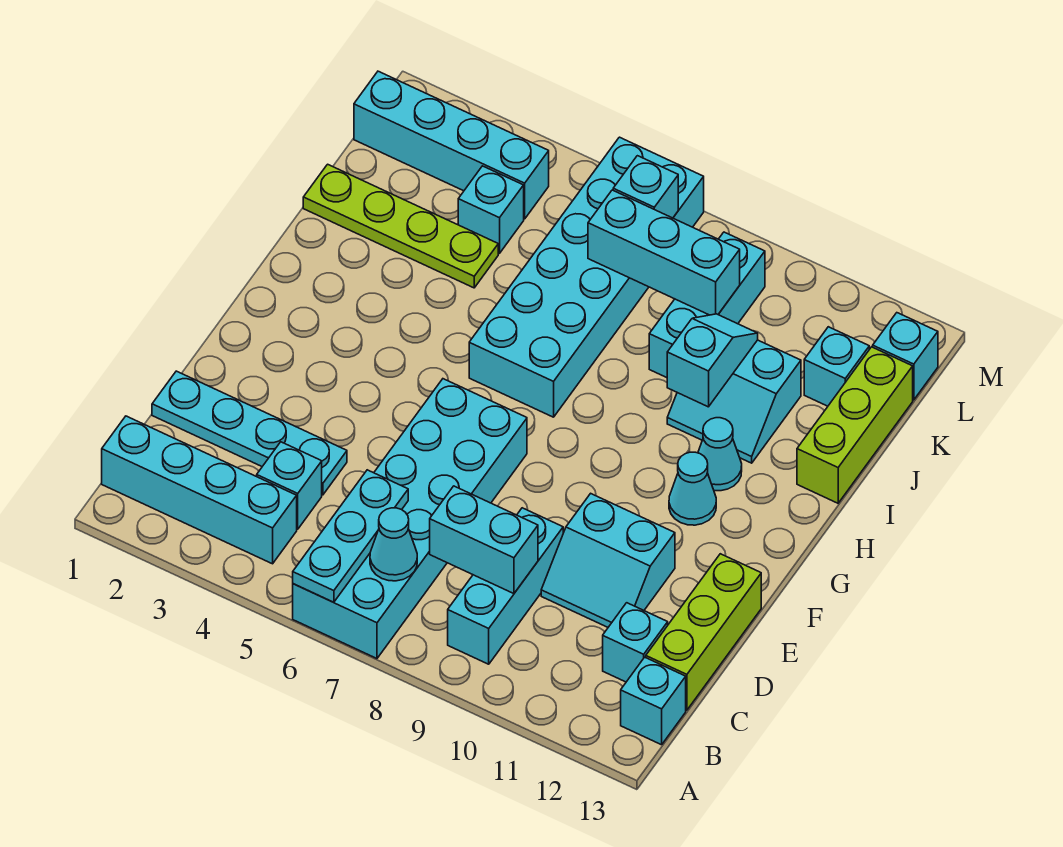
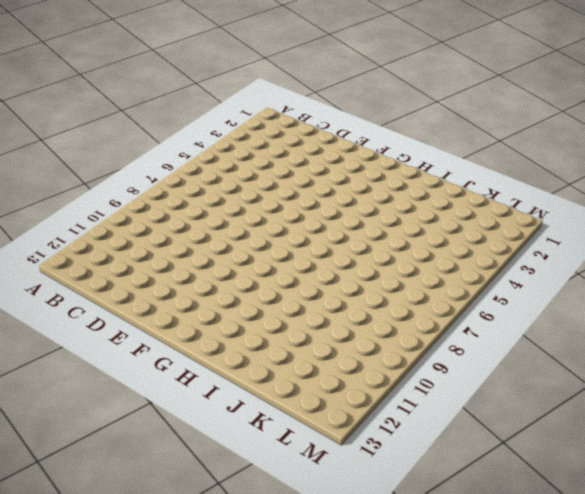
none -> cyan 2x6 brick [293,379,527,659]
none -> cyan 1x4 brick [102,416,297,564]
none -> cyan 1x3 brick [448,508,563,664]

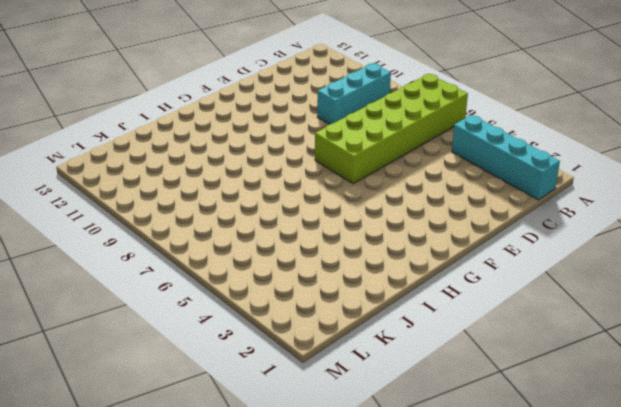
lime 2x6 brick [315,74,468,184] -> cyan 2x6 brick [293,379,527,659]
none -> cyan 1x1 brick [621,657,686,745]
none -> cyan 1x1 brick [257,442,322,529]
none -> cyan 1x1 brick [603,603,668,682]

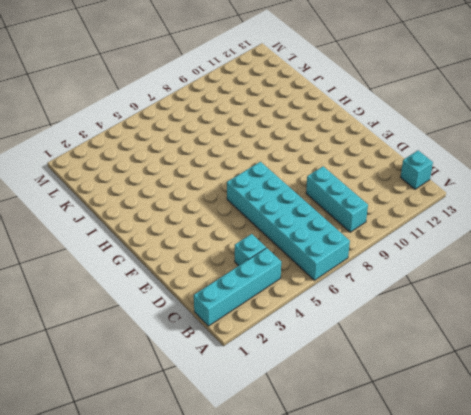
none -> cyan 1x1 brick [603,603,668,682]
none -> lime 1x3 brick [646,554,761,710]
none -> cyan 1x4 plate [152,371,347,495]

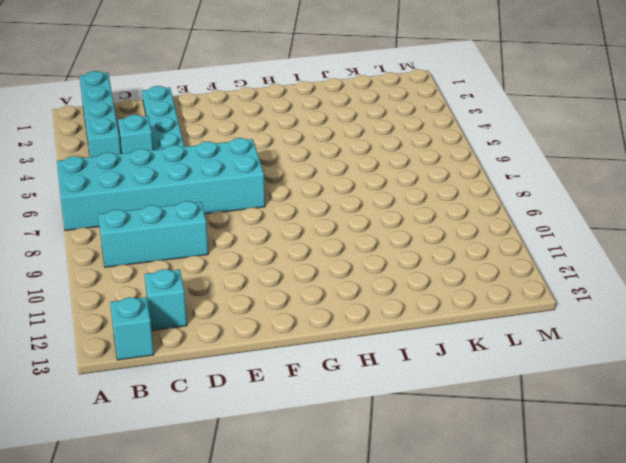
none -> lime 1x3 brick [646,554,761,710]
none -> cyan 2x2 slope [541,493,675,627]
none -> cyan 1x1 cone [669,452,716,525]

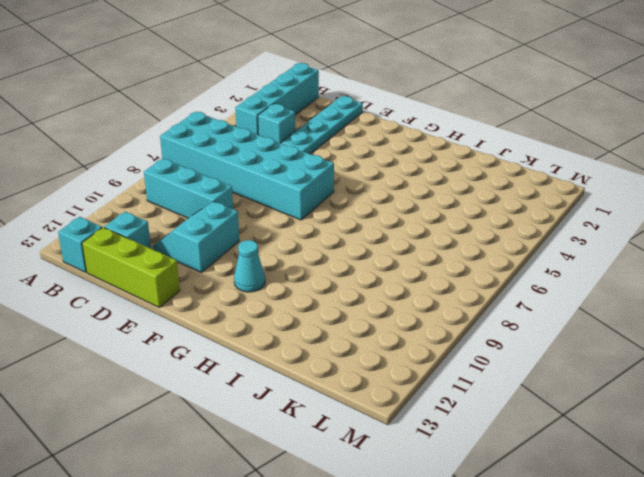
none -> cyan 2x6 brick [469,137,704,417]
none -> cyan 1x1 cone [698,418,742,491]
none -> cyan 2x2 slope [667,340,801,463]

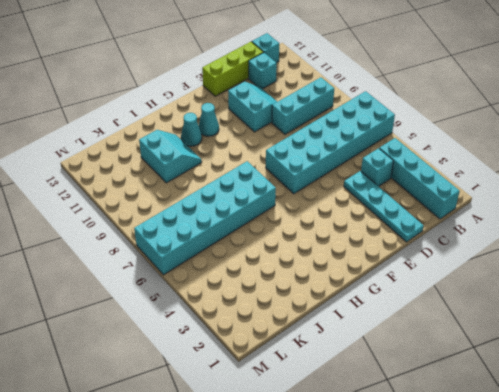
none -> lime 1x3 brick [797,347,913,503]
none -> lime 1x4 plate [303,164,498,288]
none -> cyan 1x3 brick [649,232,765,378]

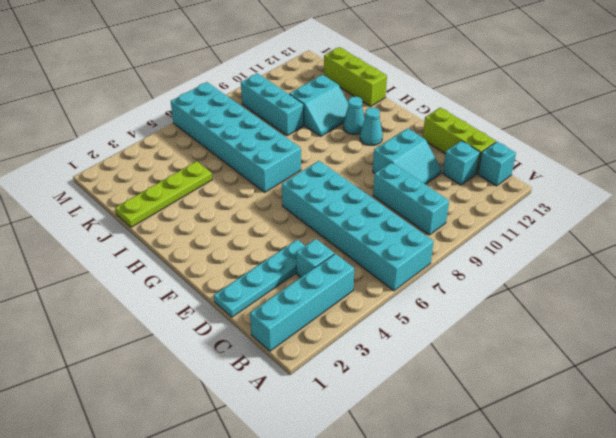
none -> cyan 1x1 brick [458,166,524,254]
none -> cyan 1x1 brick [804,327,869,406]
none -> cyan 1x4 brick [354,71,549,219]

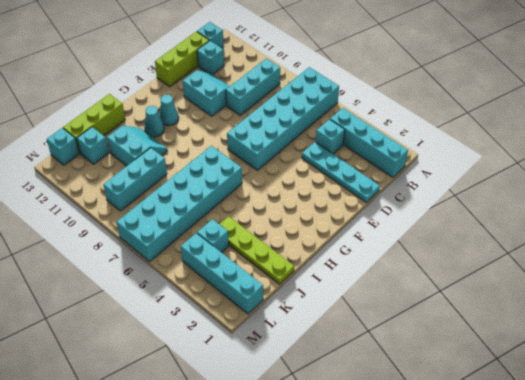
none -> cyan 1x3 plate [293,470,408,602]
none -> cyan 1x1 cone [370,508,417,581]
none -> cyan 1x2 brick [430,486,538,594]

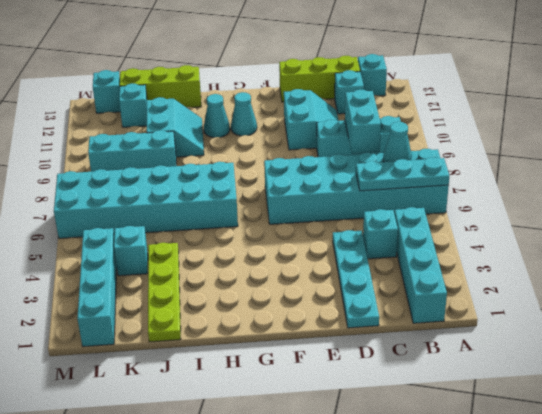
none -> cyan 1x2 slope [667,314,758,407]
none -> cyan 1x3 brick [588,190,740,315]
none -> cyan 1x1 brick [613,156,678,218]

